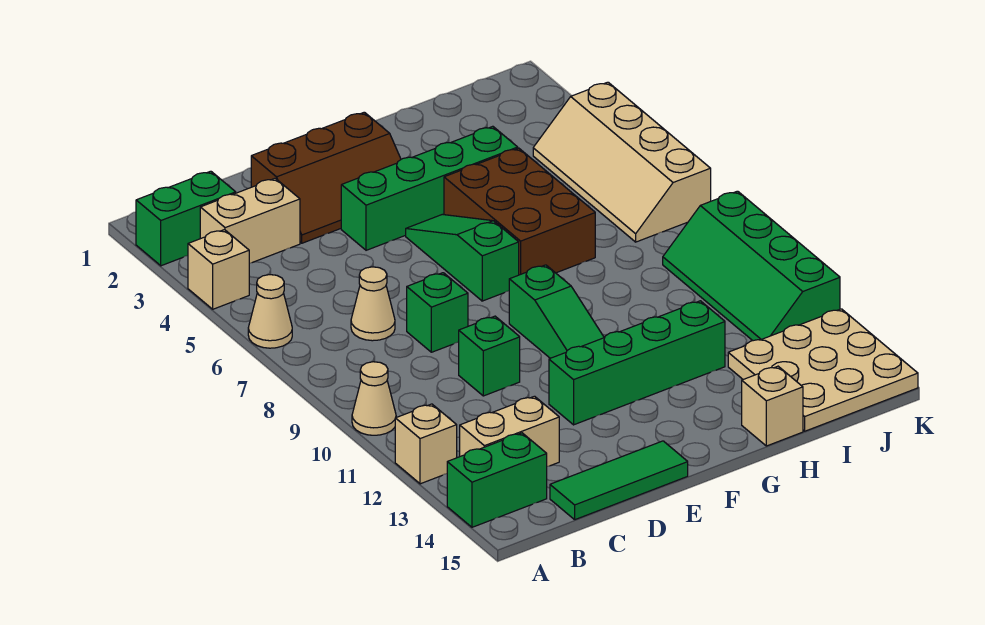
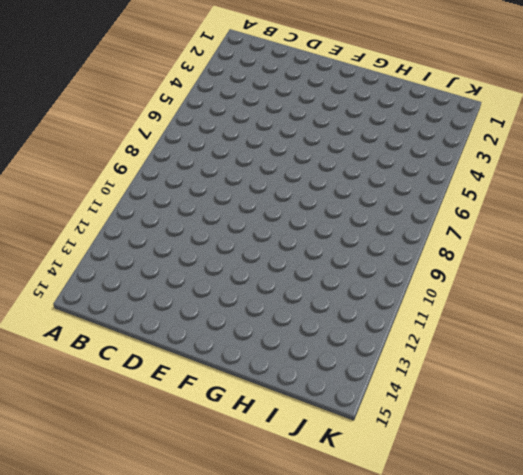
none -> green 1x2 brick [136,171,236,266]
none -> tan 1x1 brick [188,230,249,309]
none -> tan 1x1 cone [248,275,292,348]

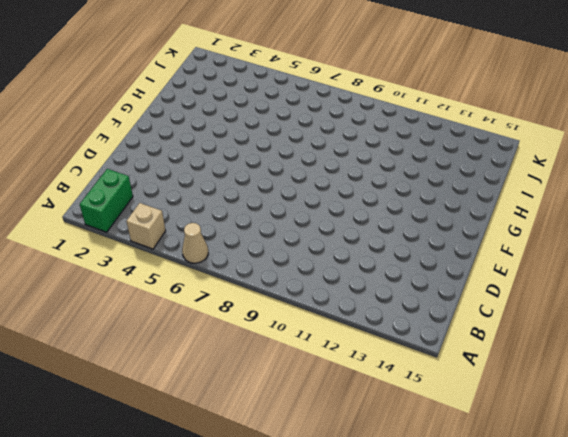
none -> tan 1x1 cone [352,362,396,435]
none -> tan 1x1 brick [395,404,457,484]
none -> green 1x2 brick [447,433,547,527]

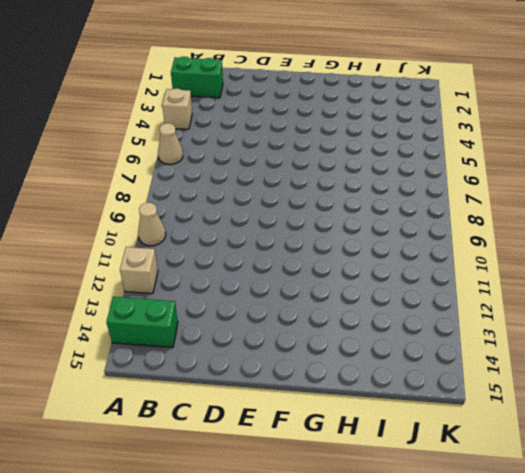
none -> tan 1x2 brick [200,178,300,263]
none -> tan 1x2 brick [460,396,559,466]
none -> tan 1x1 cone [351,267,395,341]

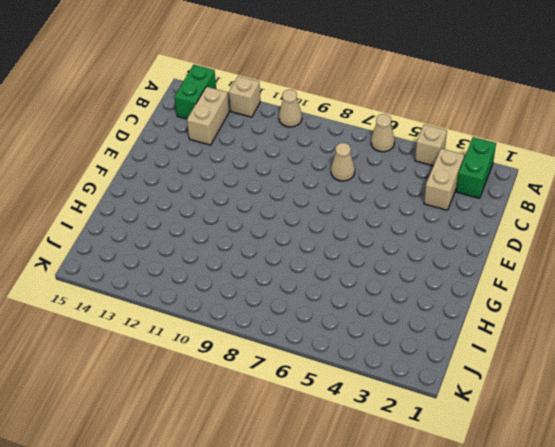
none -> green 1x3 tile [550,441,688,520]
none -> brown 2x3 slope [251,112,401,243]
none -> green 1x1 brick [407,273,468,352]

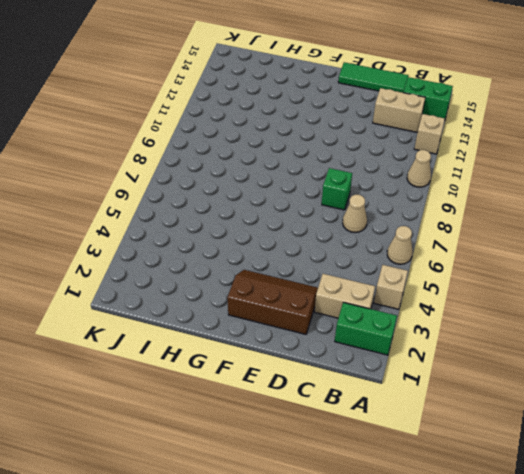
none -> green 1x1 brick [459,316,520,396]
none -> green 1x4 brick [341,126,518,250]
none -> green 1x4 brick [549,301,725,425]

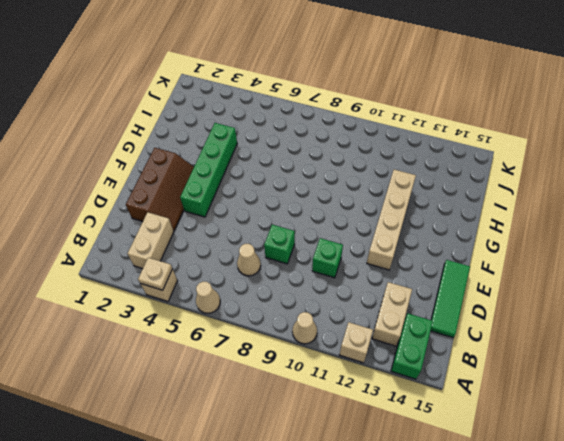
tan 1x1 plate [138,258,173,290] -> none
tan 1x4 brick [367,170,416,270] -> green 1x4 brick [549,301,725,425]
none -> green 1x2 brick [136,171,236,266]
none -> green 1x3 slope [406,214,519,301]
none -> green 1x3 slope [509,265,604,358]

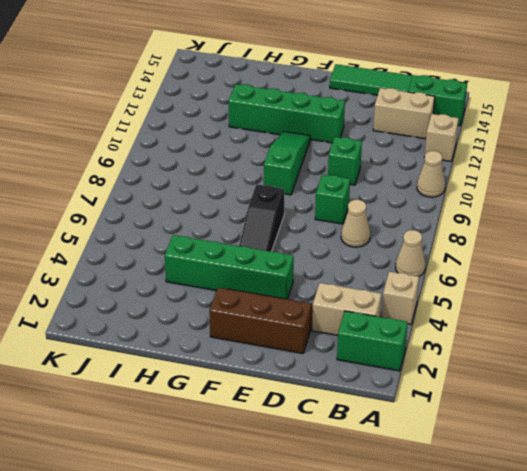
black 1x3 slope [239,184,284,252] -> green 1x3 slope [406,214,519,301]
none -> brown 2x3 brick [444,148,595,275]
none -> tan 1x1 brick [742,366,803,446]
none -> tan 3x3 plate [728,309,918,431]

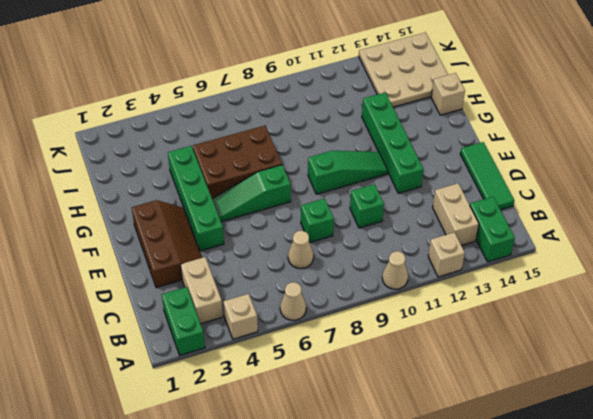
none -> tan 2x4 slope [533,82,711,242]
none -> green 2x4 slope [663,191,840,341]

